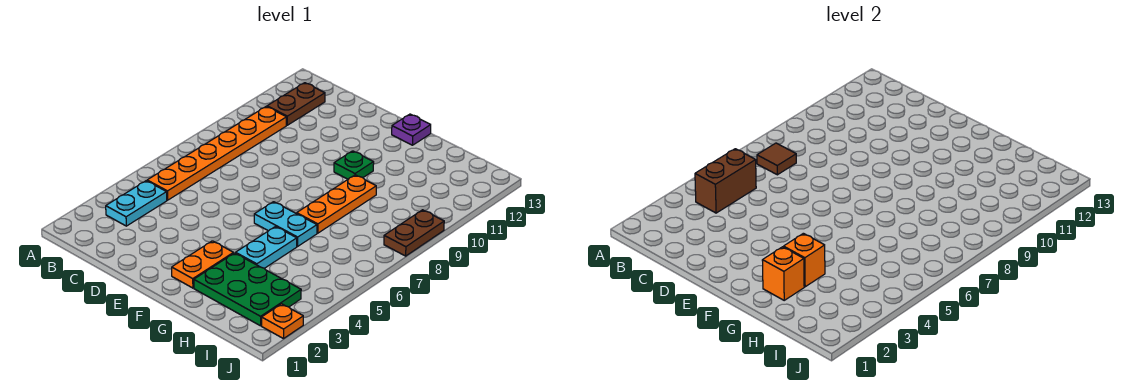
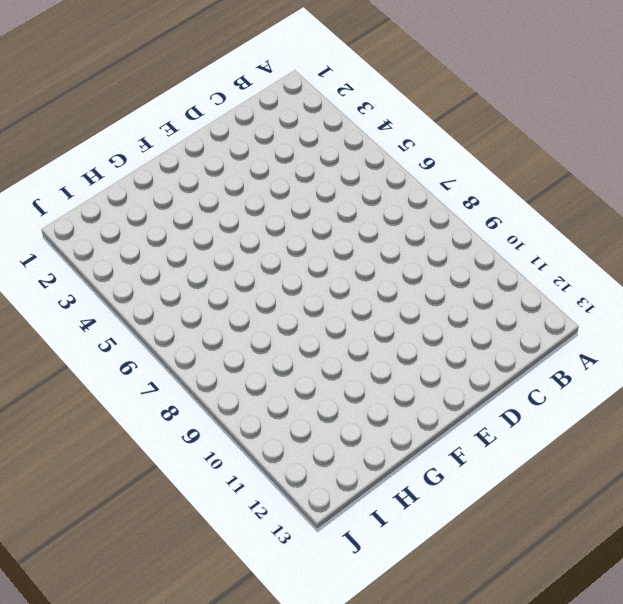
none -> cyan 1x2 plate [106,181,167,226]
none -> orange 1x6 plate [147,107,286,200]
none -> brown 1x2 plate [267,83,325,125]

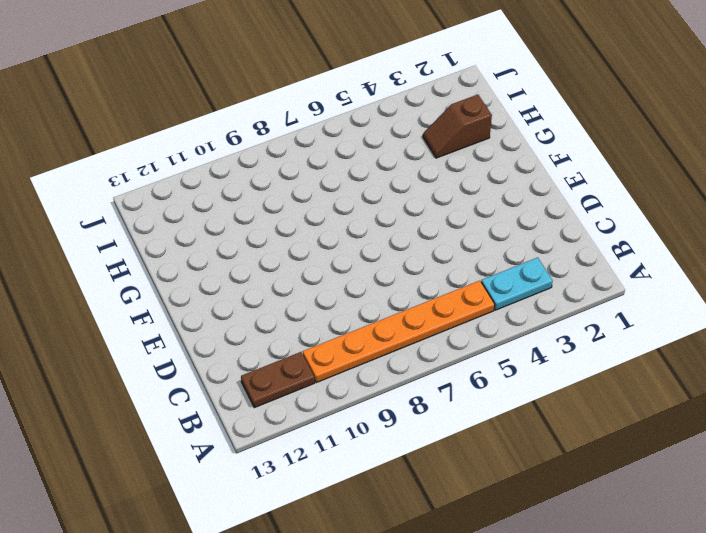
brown 1x2 slope [423,95,492,158] -> green 2x3 plate [194,253,301,326]
none -> orange 1x2 plate [172,241,233,288]
none -> cyan 1x2 plate [254,202,317,246]
none -> green 1x1 plate [334,151,374,179]

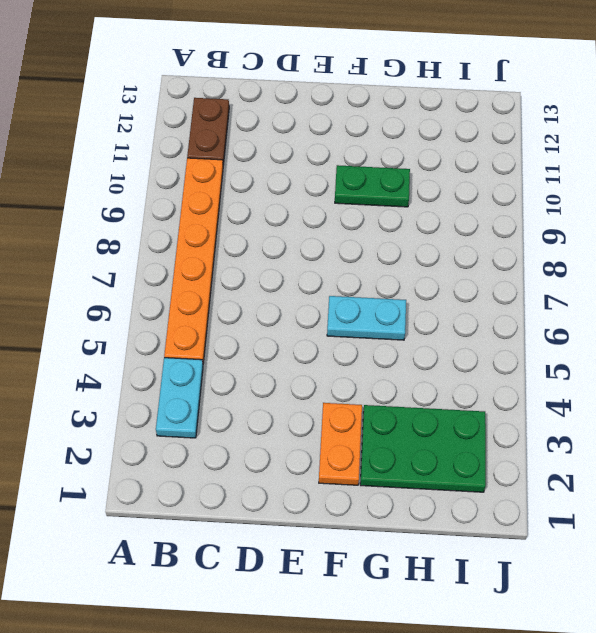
green 1x2 plate [335,165,410,207] -> green 1x1 plate [334,151,374,179]
none -> purple 1x1 plate [392,114,431,145]
none -> cyan 1x2 plate [236,227,297,268]
none -> orange 1x3 plate [297,175,376,233]

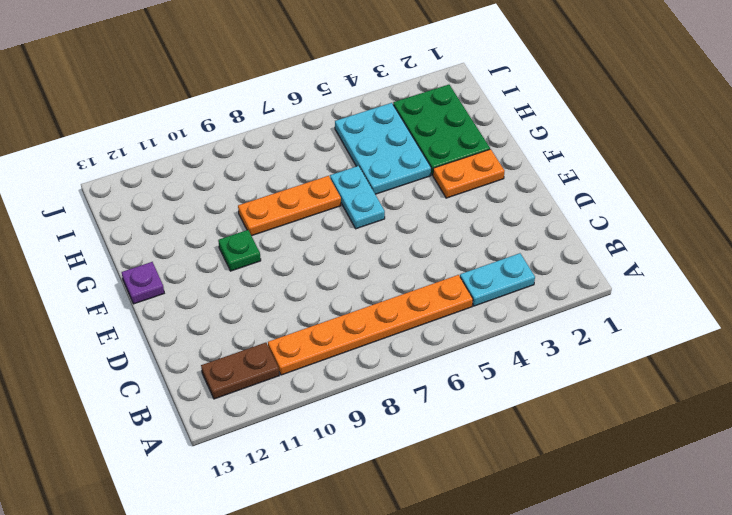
cyan 2x3 plate [335,103,431,194] -> cyan 1x2 plate [236,227,297,268]
none -> orange 1x1 plate [262,304,303,339]
none -> brown 1x2 plate [384,210,444,256]
none -> brown 1x2 brick [695,149,756,213]

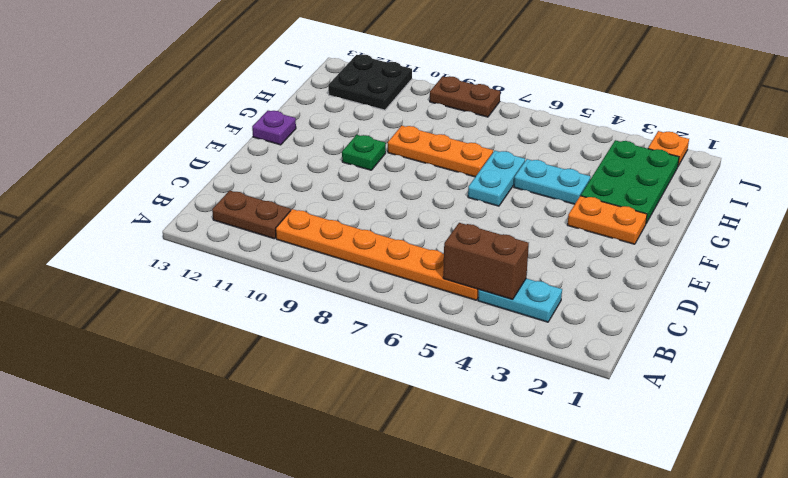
black 2x2 plate [328,54,412,110] -> none
none -> brown 1x1 tile [757,143,796,175]
none -> orange 1x1 brick [762,247,804,300]
none -> orange 1x1 brick [784,233,825,287]

